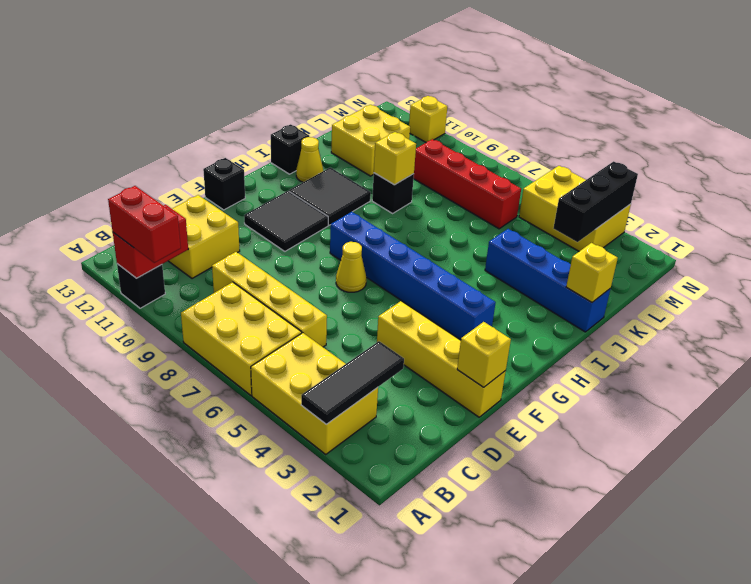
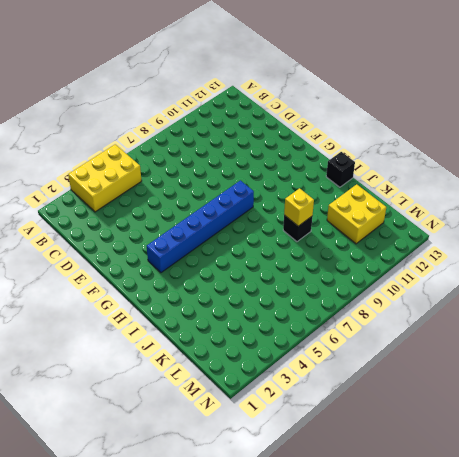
none -> yellow 2x3 brick [181,282,302,395]
none -> black 1x1 brick [117,264,165,308]
none -> yellow 1x4 brick [212,252,327,347]

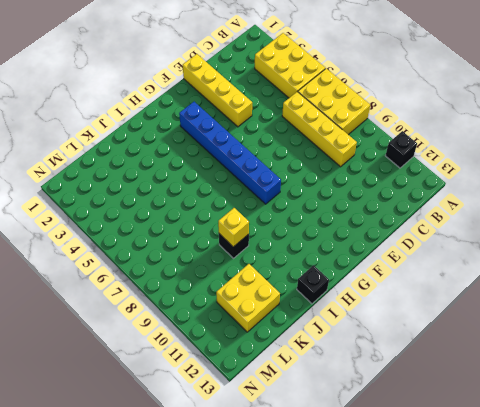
none -> yellow 2x2 brick [169,195,240,279]
none -> yellow 1x1 cone [336,242,366,292]
none -> black 2x2 tile [244,191,328,251]

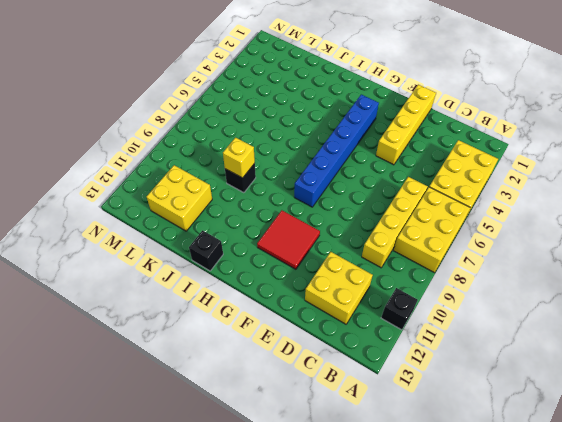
red 2x2 tile [257,210,320,269] -> black 2x2 tile [244,191,328,251]
none -> yellow 1x1 cone [336,242,366,292]
none -> black 1x1 brick [203,158,245,210]
none -> black 2x2 tile [289,168,371,225]

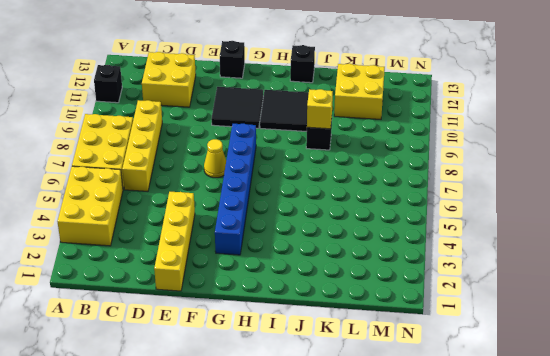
none -> yellow 1x1 cone [296,137,323,182]
none -> blue 1x4 brick [485,229,611,332]
none -> red 1x4 brick [414,139,521,229]

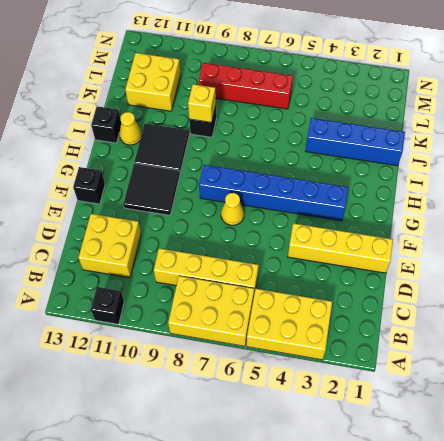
none -> yellow 2x3 brick [519,166,631,251]
none -> yellow 1x1 brick [409,96,448,142]
none -> black 1x3 tile [301,341,404,424]

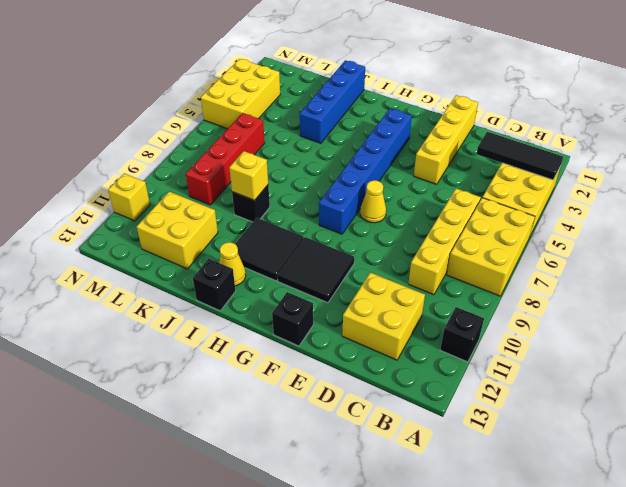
none -> red 1x2 brick [113,205,188,278]
none -> yellow 1x1 brick [457,322,511,387]
none -> yellow 1x1 brick [566,243,618,302]

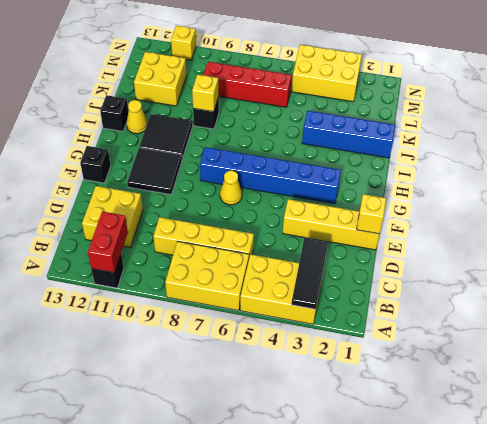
none -> yellow 1x1 brick [566,243,618,302]
none -> black 1x3 brick [553,161,638,242]
none -> red 1x2 brick [108,186,181,263]

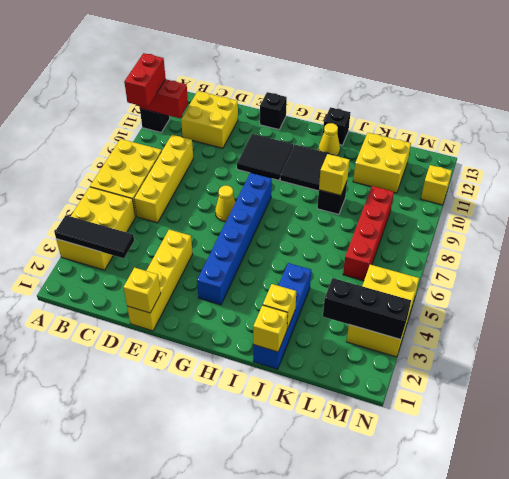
yellow 1x1 brick [263,284,296,329] -> none

